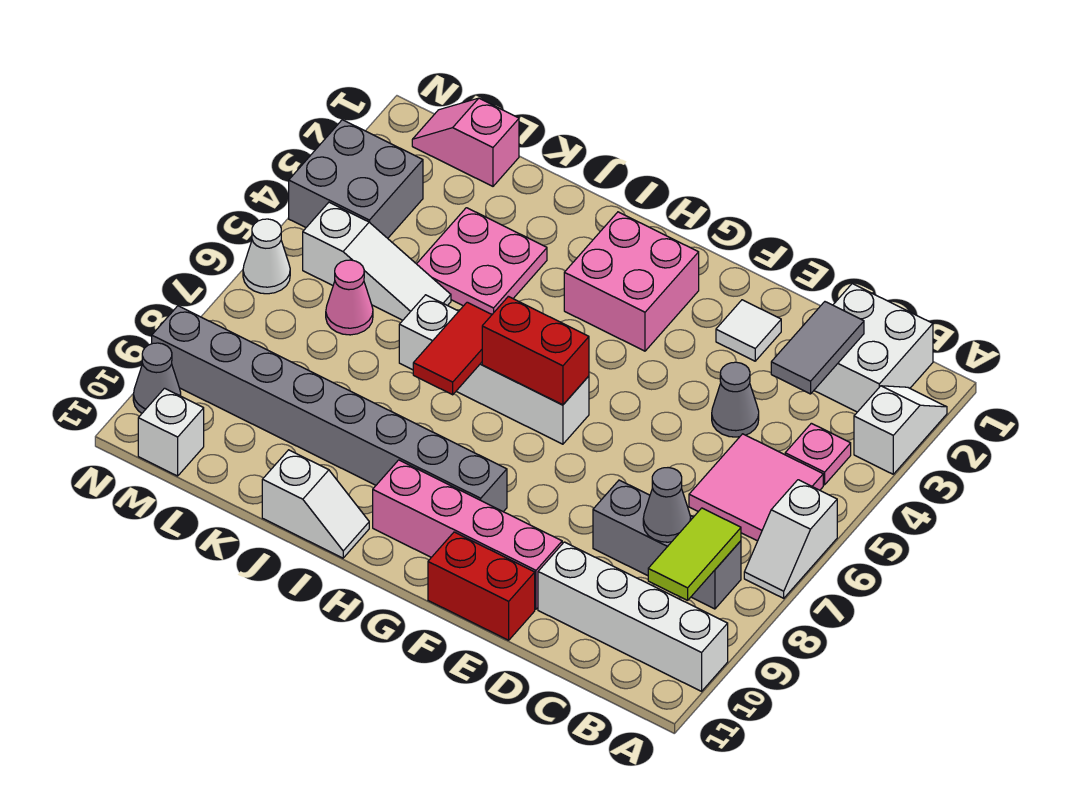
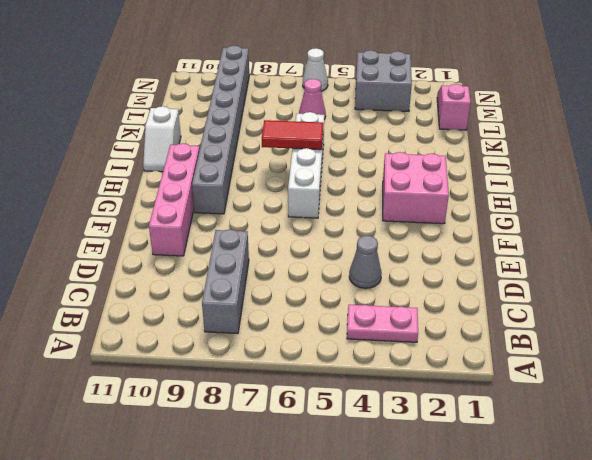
pink 1x2 plate [347,305,418,342] -> pink 1x1 plate [785,423,851,485]
none -> white 1x2 slope [854,386,947,474]
none -> white 1x2 slope [744,480,837,598]
none -> white 1x4 brick [538,542,728,691]

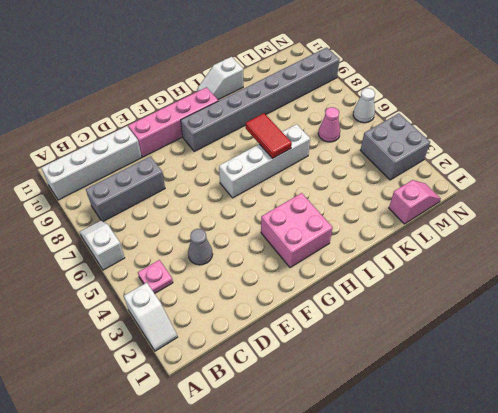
none -> white 2x2 brick [814,284,933,412]
none -> pink 2x2 tile [689,434,823,541]
none -> white 1x1 tile [716,300,781,361]

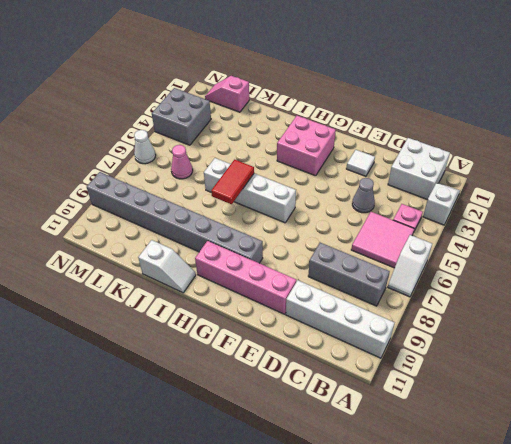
none -> red 1x2 brick [428,532,535,640]
none -> pink 2x2 plate [417,208,547,314]
none -> white 1x3 slope [303,202,451,320]

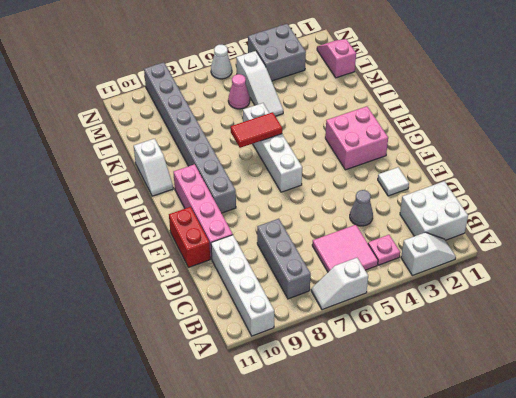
none -> pink 2x2 plate [417,208,547,314]
none -> white 1x1 brick [138,388,204,476]
none -> grey 1x1 cone [133,343,181,413]

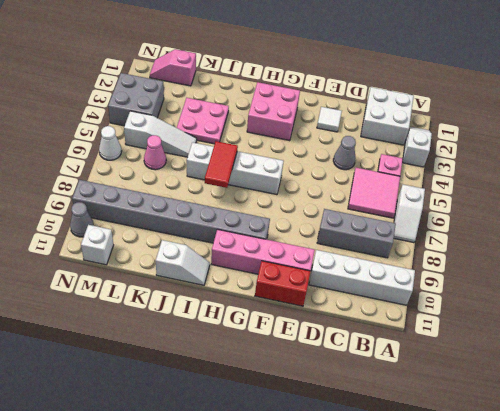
none -> lime 1x2 tile [648,508,741,600]
none -> grey 1x2 tile [771,302,864,394]
none -> grey 1x1 cone [643,468,691,542]

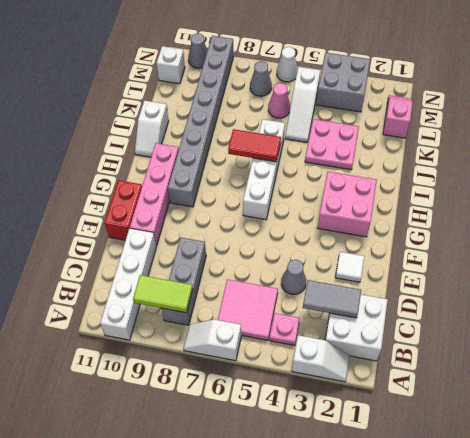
grey 1x1 cone [250,61,272,96] -> grey 1x1 cone moved to [643,468,691,542]
none -> red 1x2 brick [482,296,589,405]

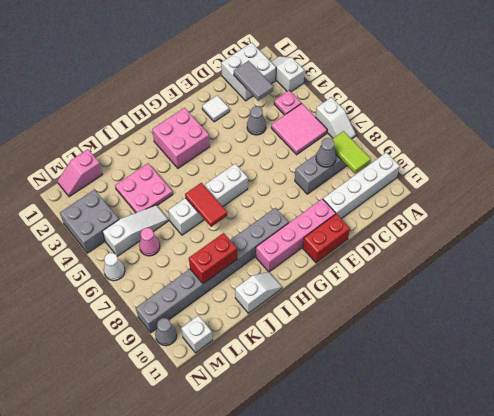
red 1x2 brick [189,233,237,284] -> red 1x2 brick moved to [482,296,589,405]

